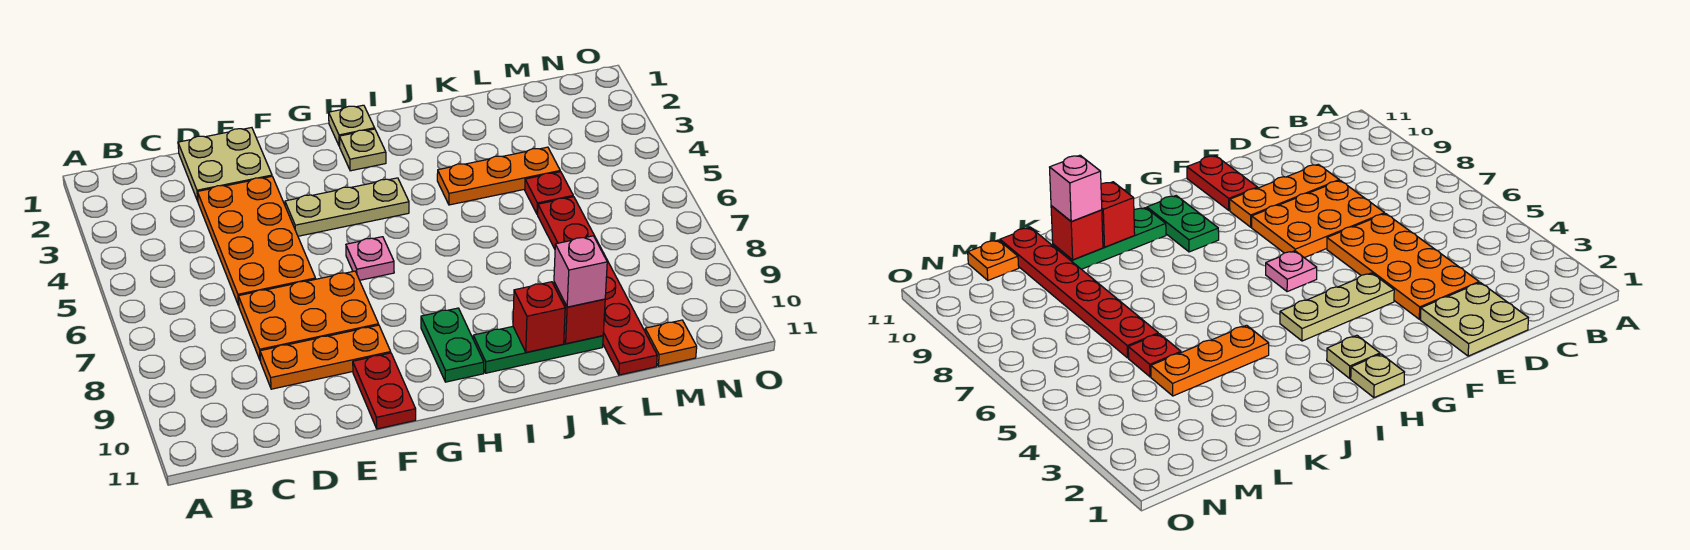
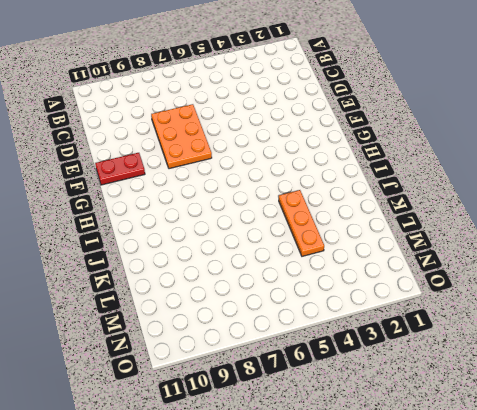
none -> tan 2x2 plate [178,128,272,201]
none -> orange 2x4 plate [198,176,315,306]
none -> orange 1x3 plate [260,325,391,389]

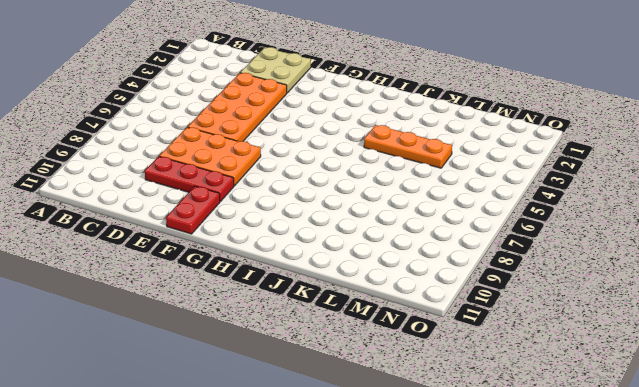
red 1x3 plate [145,156,234,201] -> orange 1x3 plate [260,325,391,389]
none -> tan 1x3 plate [285,178,409,236]
none -> pink 1x1 plate [346,237,394,280]
none -> tan 1x1 plate [329,105,375,146]

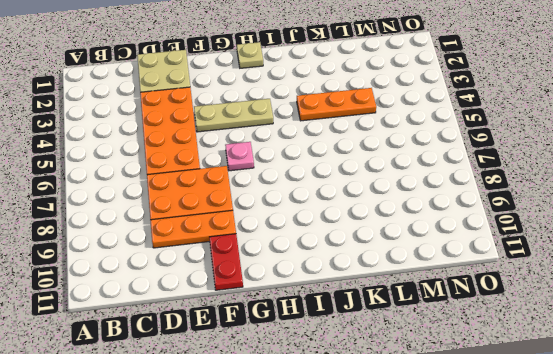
none -> tan 1x1 plate [339,129,386,171]
none -> green 1x2 plate [421,308,484,382]
none -> green 1x3 plate [473,327,603,373]

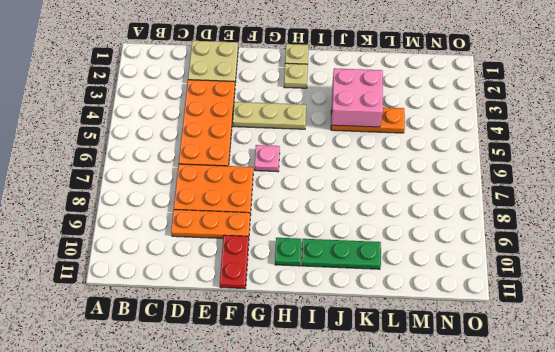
green 1x1 plate [275,238,301,266] -> green 1x2 plate [421,308,484,382]
pink 2x2 brick [332,68,383,127] -> none
none -> red 1x1 plate [525,172,573,214]
none -> red 1x6 plate [538,197,657,375]
none -> orange 1x1 plate [645,320,697,366]

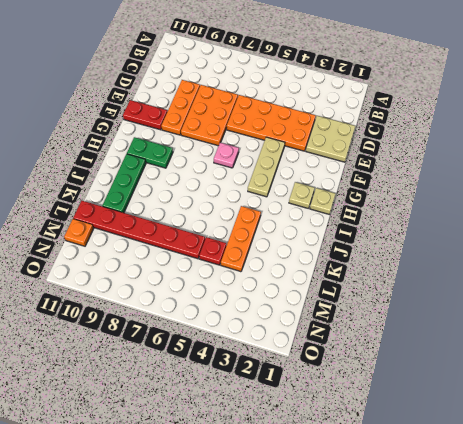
none -> red 1x1 brick [513,282,565,352]
none -> red 1x1 brick [554,282,605,344]
none -> pink 1x1 brick [554,236,607,307]

